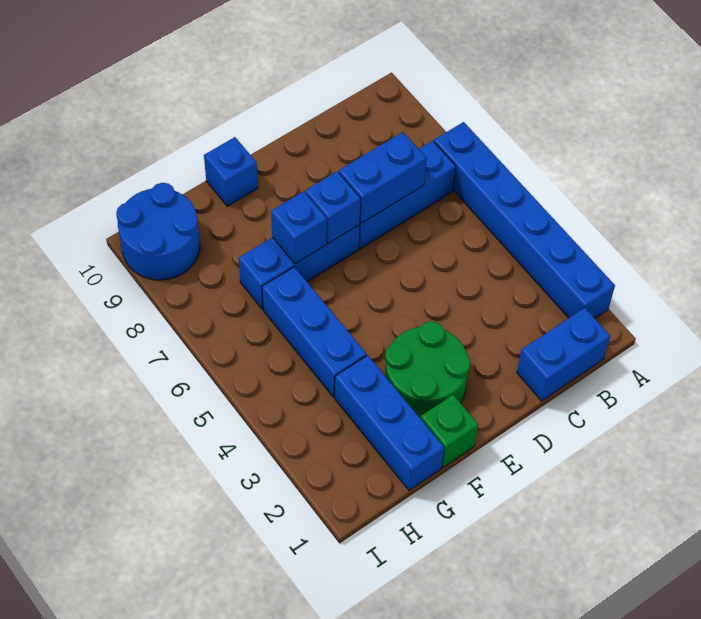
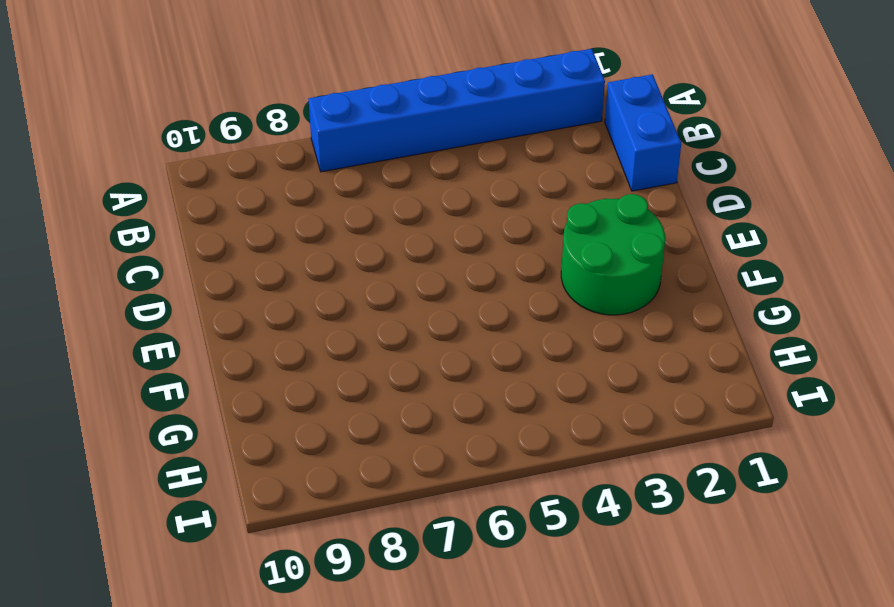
none -> blue 1x3 brick [359,141,456,249]
none -> blue 1x3 brick [239,225,359,309]
none -> green 1x1 brick [421,395,478,467]

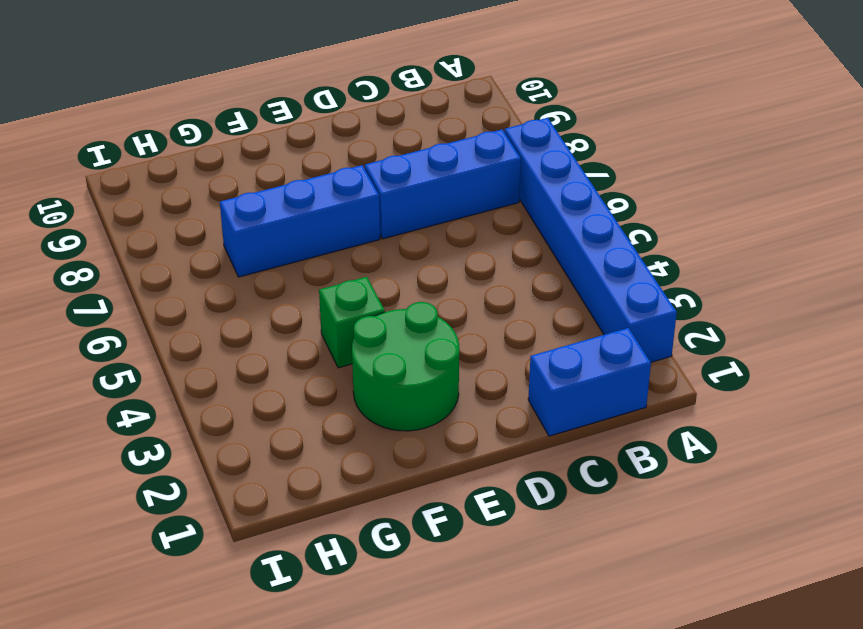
green 1x1 brick [319,277,385,368] -> green 1x1 brick moved to [421,395,478,467]
none -> blue 1x1 brick [204,137,258,206]
none -> blue 1x3 brick [335,355,444,490]
none -> blue 1x3 brick [262,267,367,397]

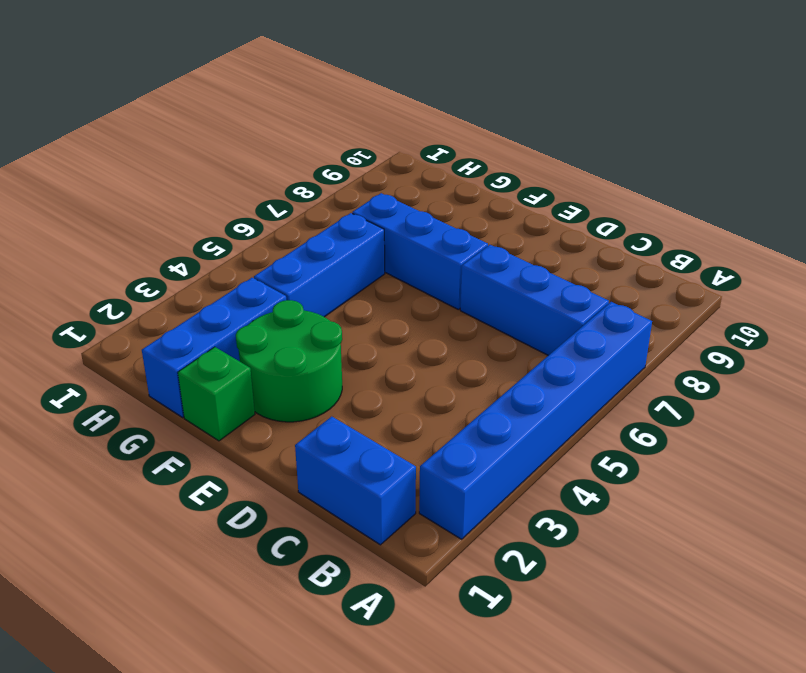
none -> blue 1x1 brick [204,137,258,206]
none -> blue 2x2 round brick [116,183,200,280]
none -> blue 1x2 brick [339,132,427,223]

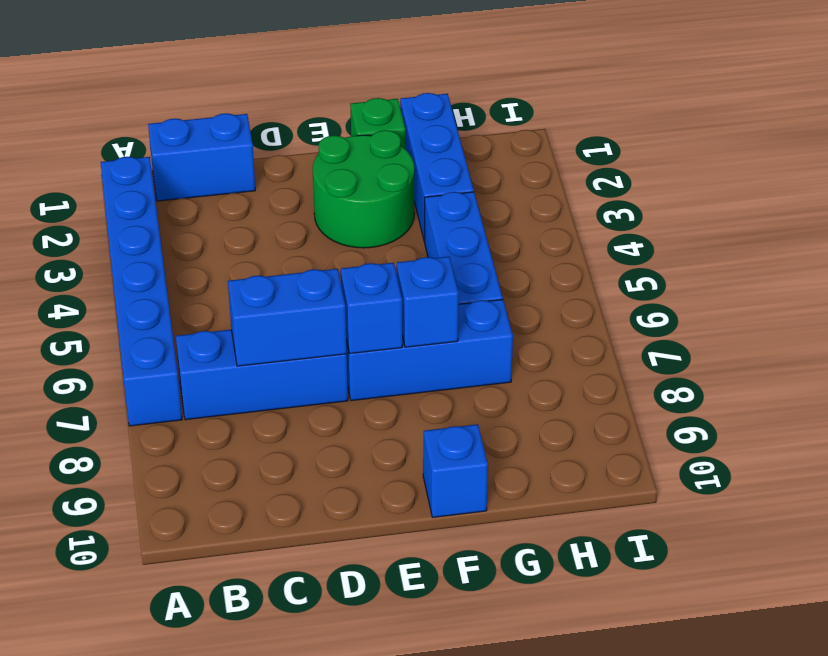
none -> blue 2x2 round brick [116,183,200,280]

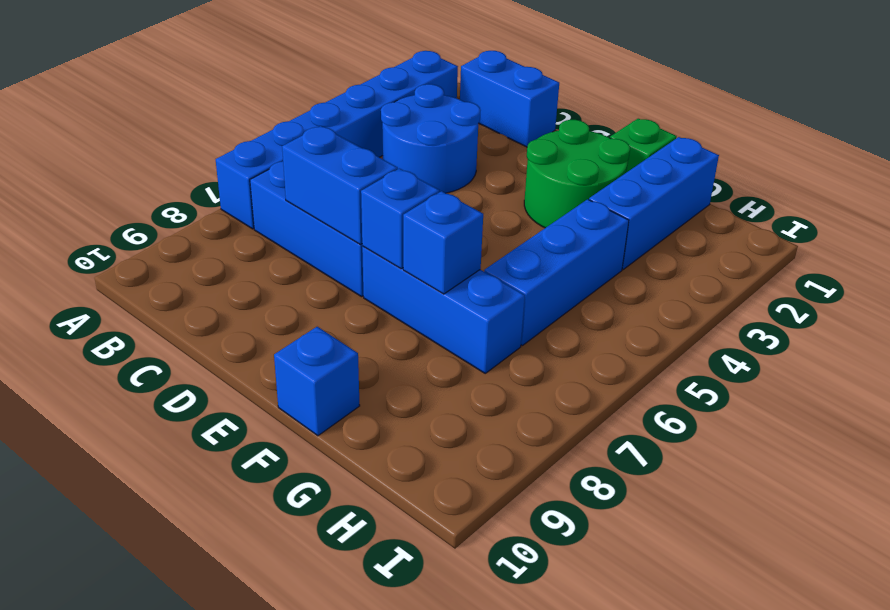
blue 2x2 round brick [381,84,480,193] -> blue 2x2 round brick moved to [116,183,200,280]

